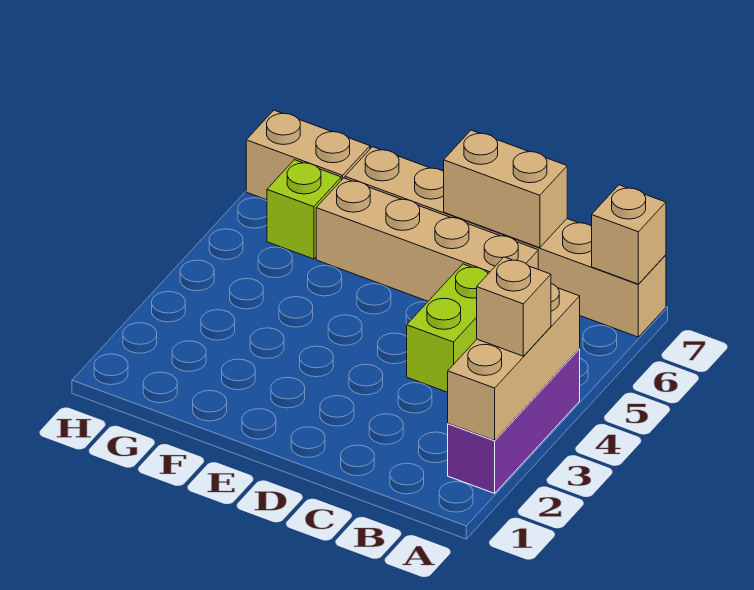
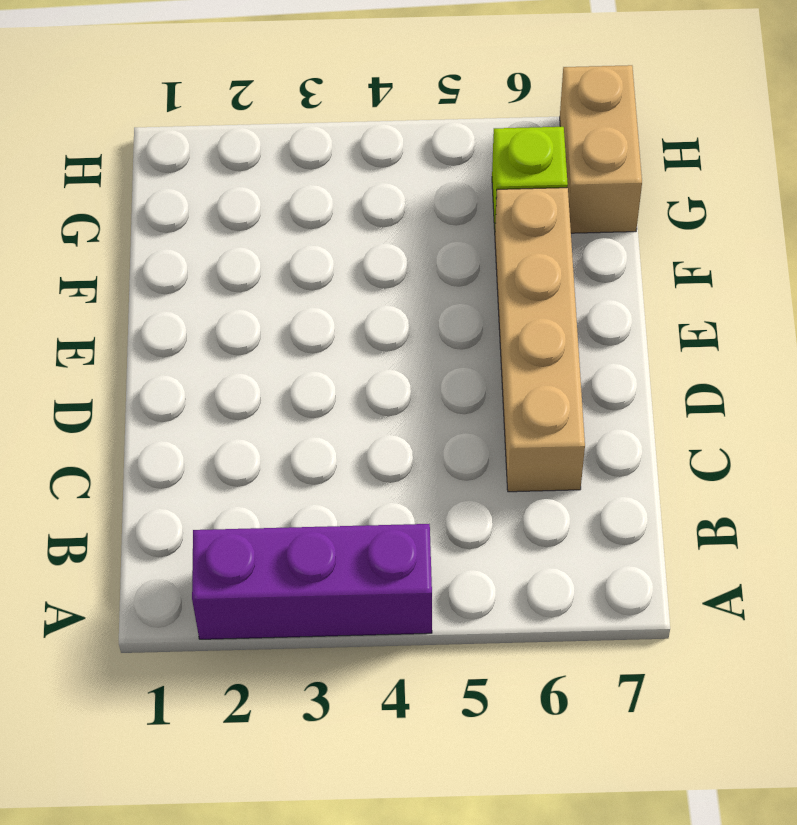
none -> tan 1x6 brick [345,147,666,337]
none -> lime 1x2 brick [407,264,489,392]

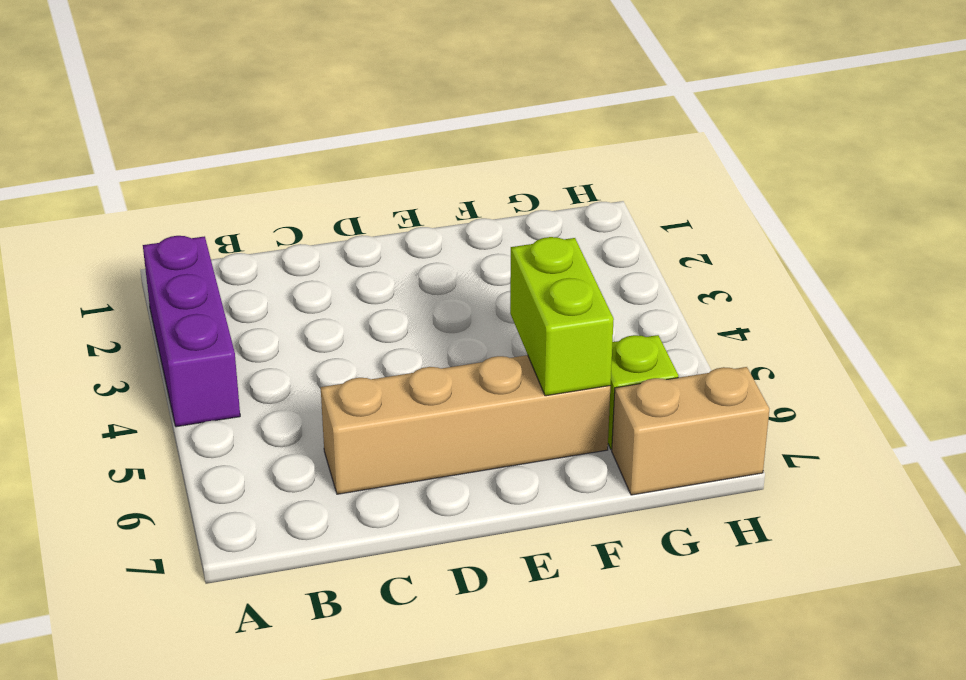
lime 1x2 brick [510,237,614,396] -> lime 1x2 brick moved to [407,264,489,392]
none -> tan 1x6 brick [345,147,666,337]
none -> tan 1x3 brick [448,284,580,440]

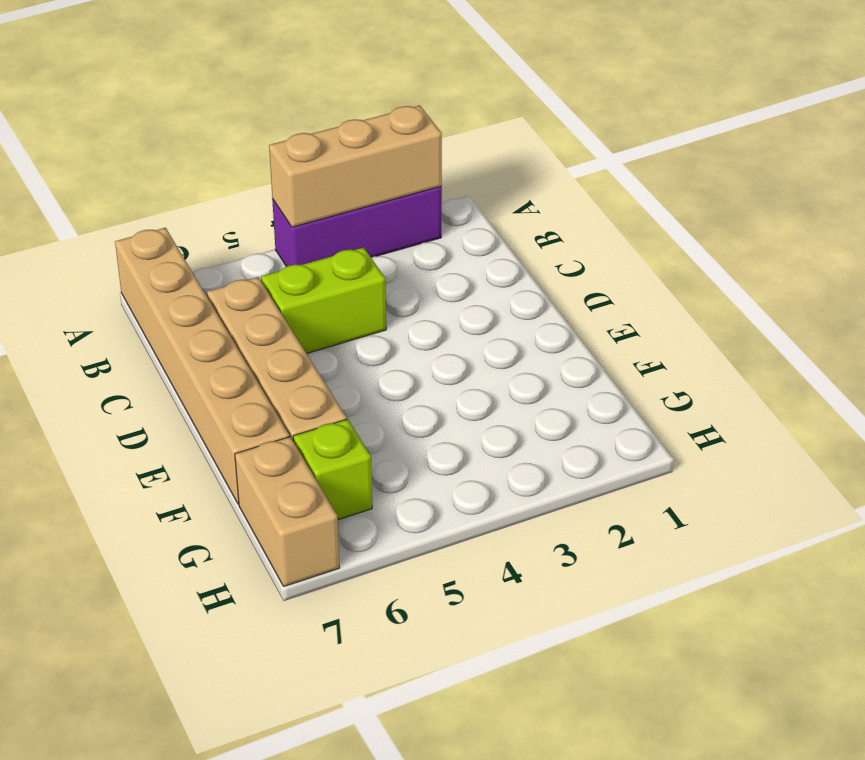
none -> tan 1x1 brick [592,185,666,284]
none -> tan 1x2 brick [444,130,567,248]

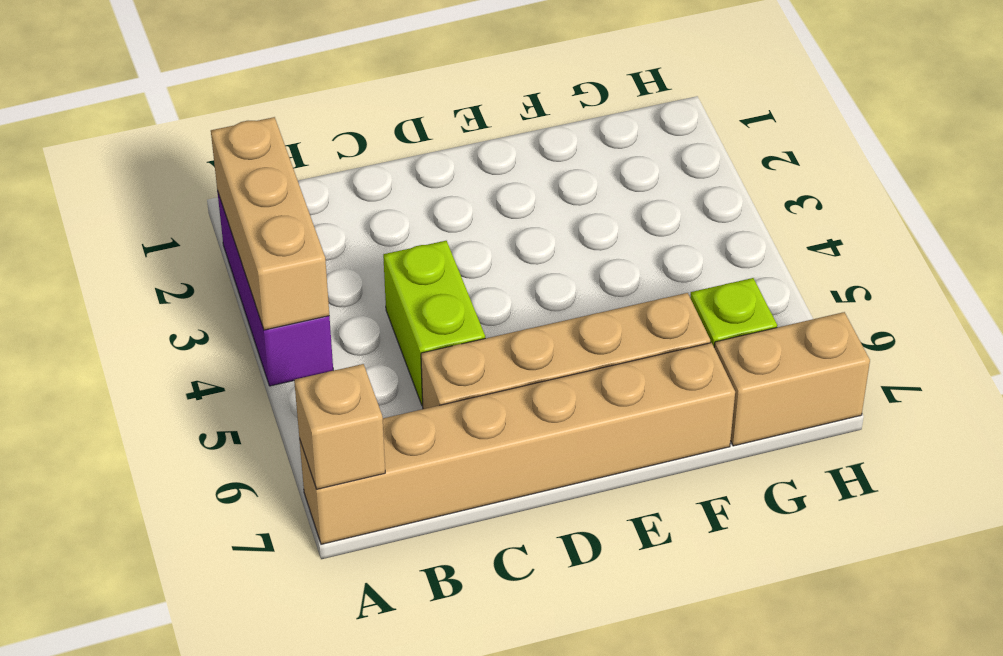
none -> tan 1x2 brick [444,130,567,248]
none -> tan 1x1 brick [477,257,551,356]

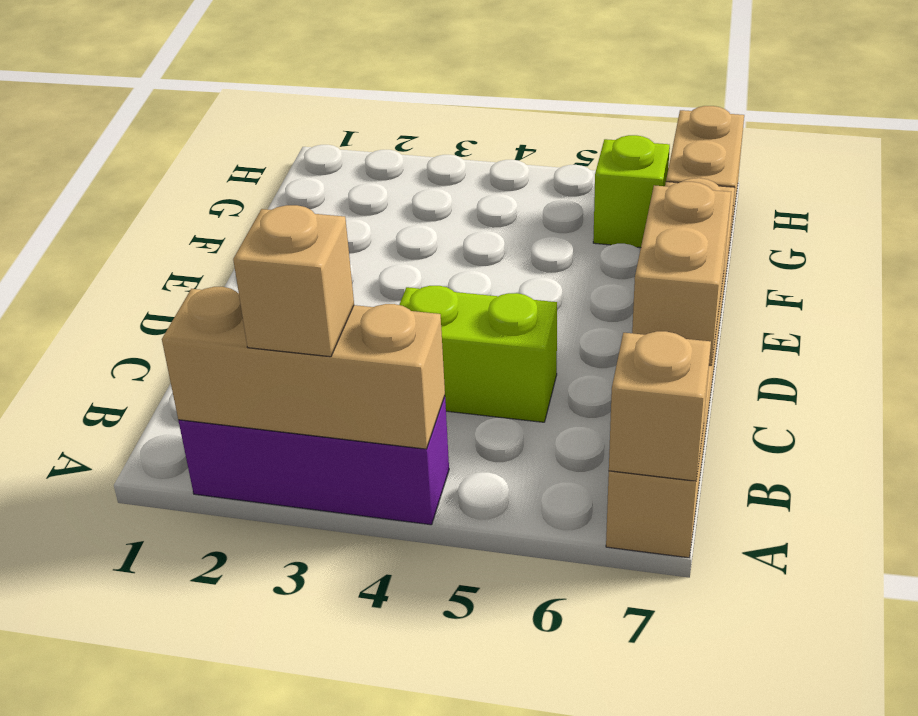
none -> tan 1x4 brick [316,178,538,301]

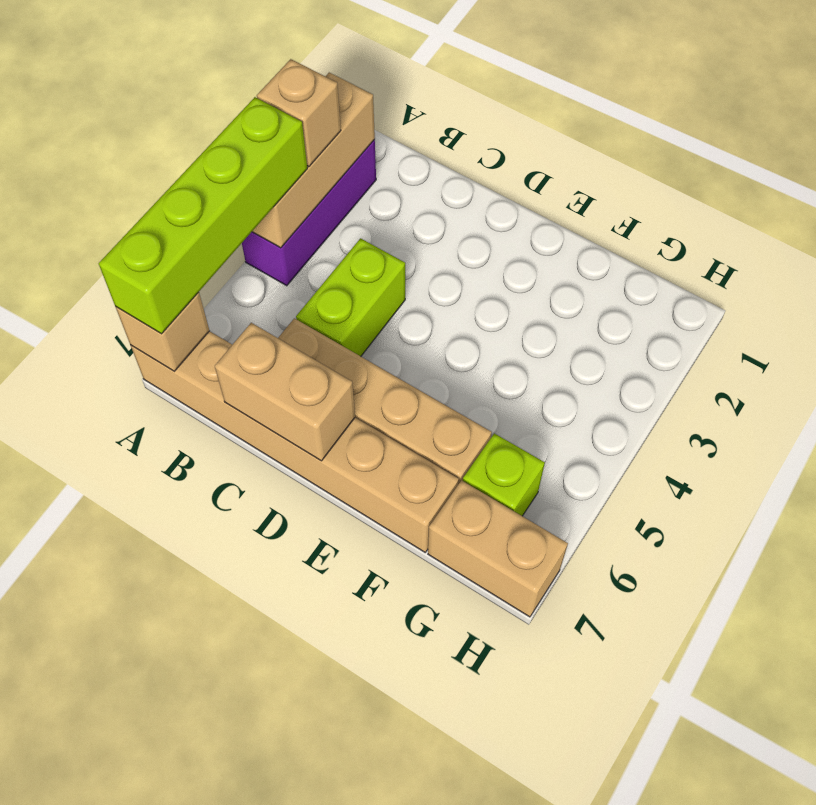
lime 1x4 brick [99,97,307,334] -> none

